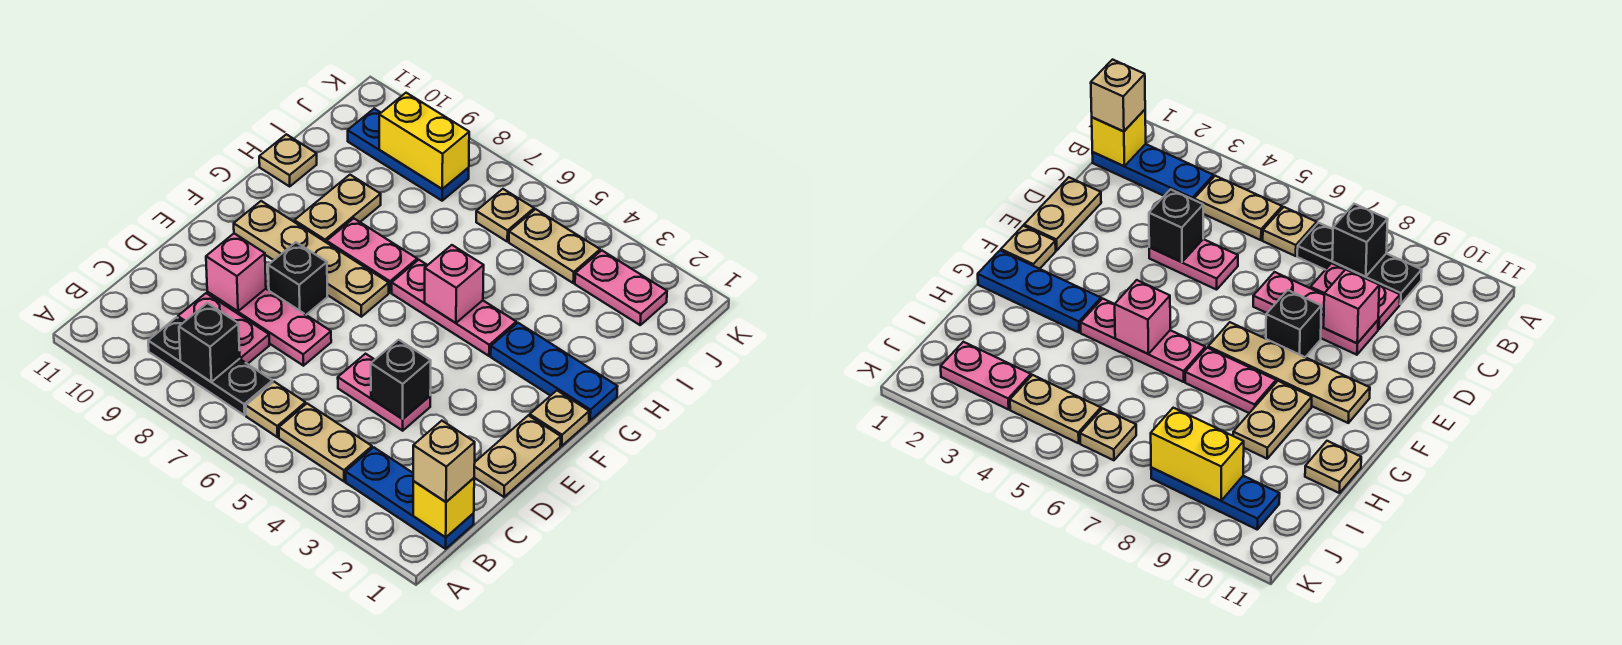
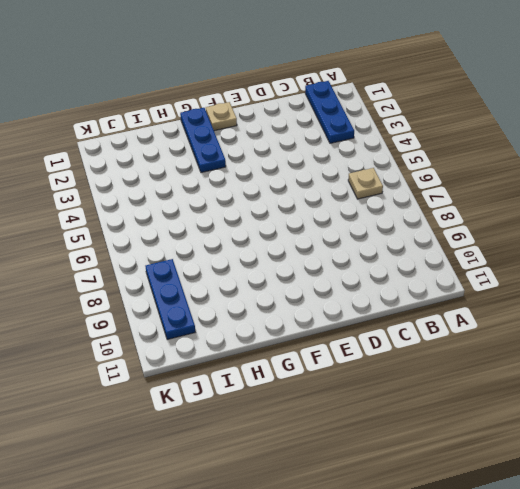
none -> tan 1x2 plate [279,404,372,481]
none -> black 1x3 plate [148,317,273,415]
none -> pink 1x2 plate [178,293,269,364]

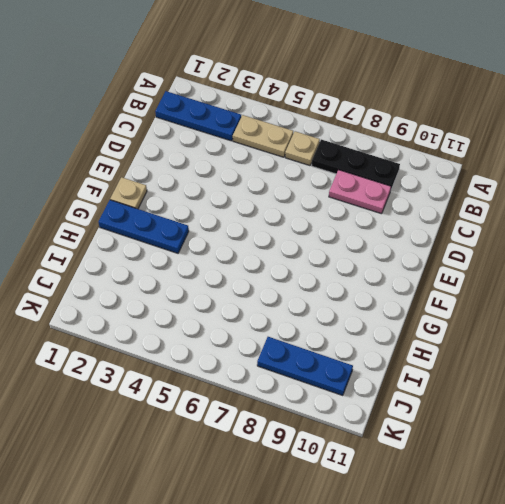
none -> tan 1x2 plate [474,415,561,497]
none -> pink 1x2 plate [338,354,430,431]
none -> pink 1x3 plate [207,289,331,366]

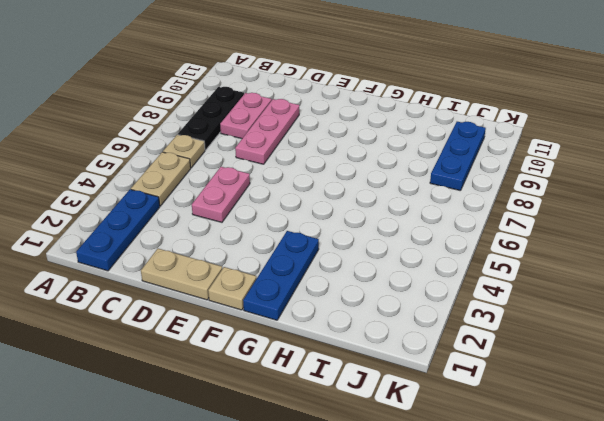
none -> black 1x1 brick [268,242,327,315]
none -> tan 1x4 plate [234,201,389,317]
none -> pink 1x3 plate [392,260,516,356]

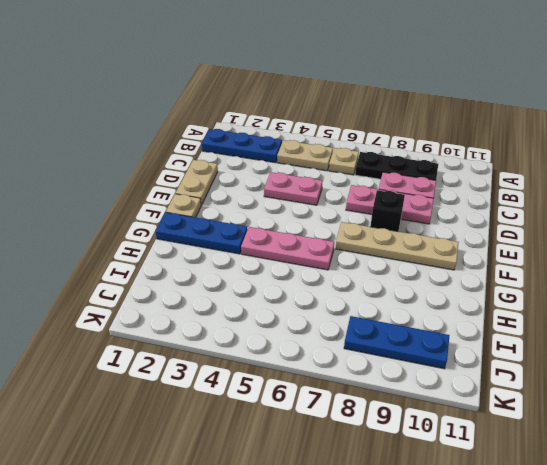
none -> pink 1x2 plate [327,218,417,292]
none -> tan 1x2 plate [294,175,381,243]
none -> tan 1x1 plate [259,134,317,186]

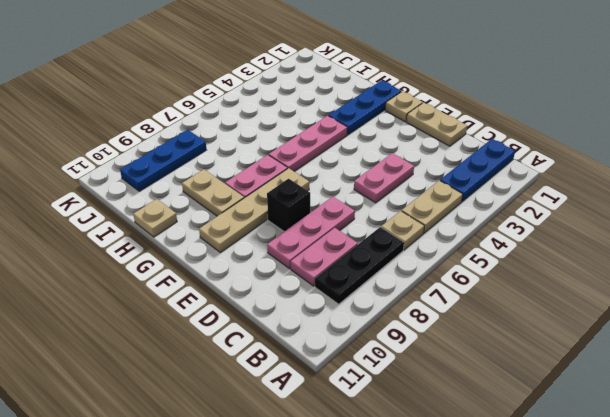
none -> pink 1x2 plate [575,250,667,325]
none -> tan 1x2 plate [509,209,600,283]
none -> tan 1x1 plate [476,189,534,242]

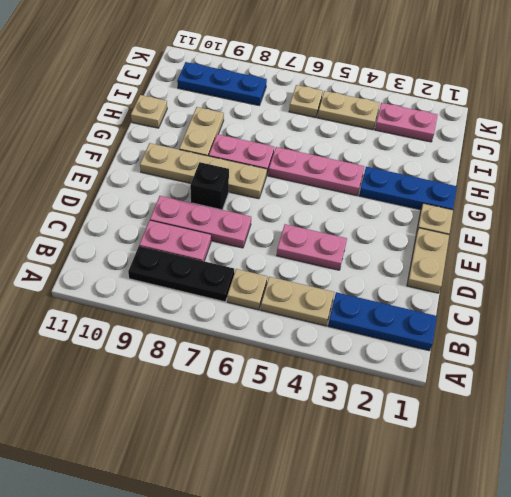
none -> yellow 1x1 brick [413,478,474,537]
none -> black 1x1 brick [179,303,240,382]
none -> black 1x1 brick [371,340,431,419]

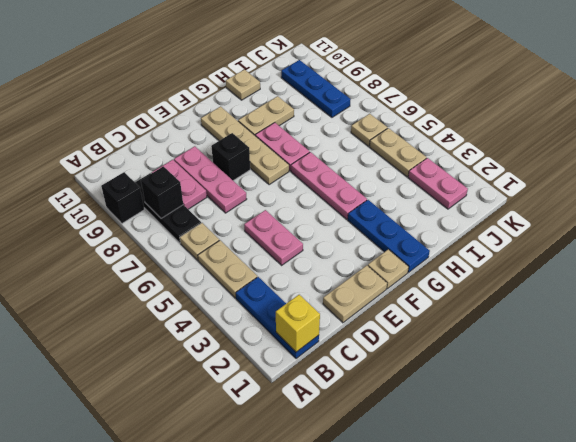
black 1x1 brick [101,172,144,223] -> black 1x1 brick moved to [371,340,431,419]
none -> pink 1x1 brick [206,234,266,311]
none -> pink 1x1 brick [425,245,484,323]
none -> yellow 1x2 brick [379,93,469,189]

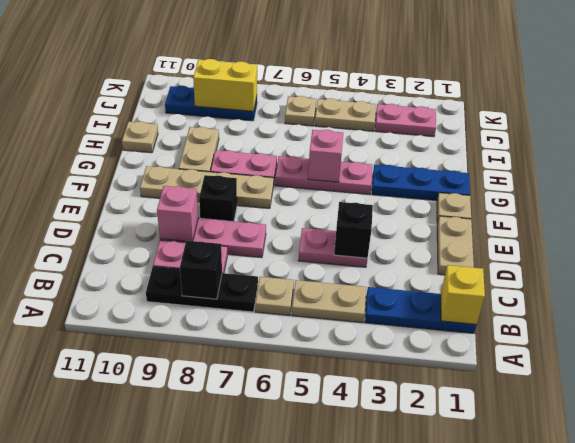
none -> tan 1x1 brick [413,421,475,502]

